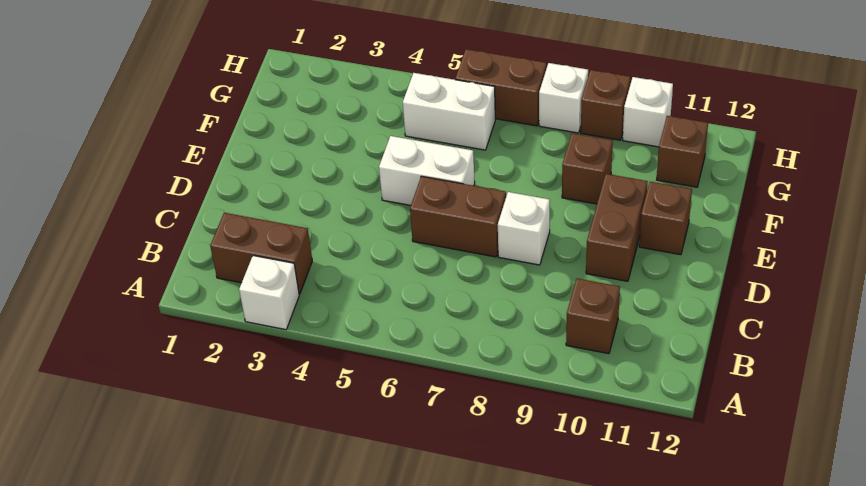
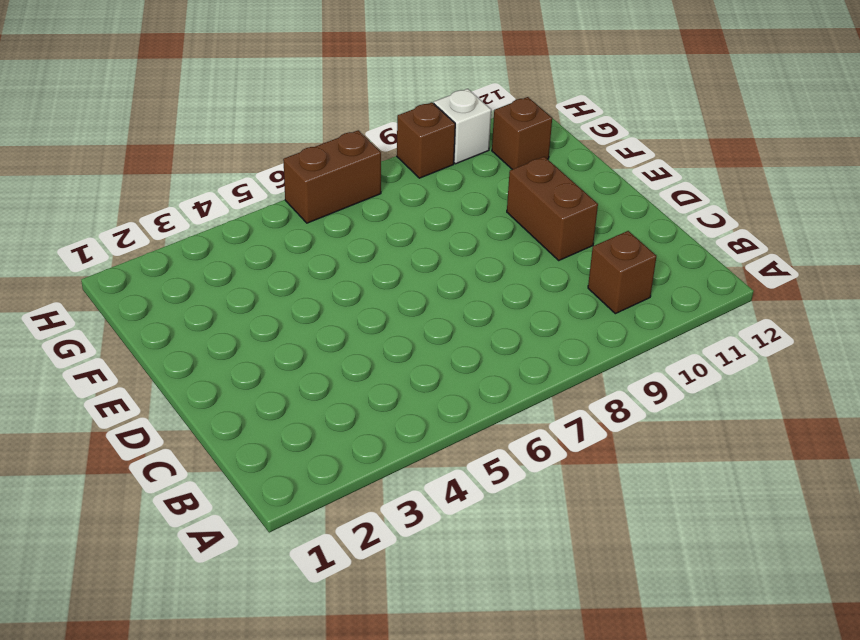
none -> white 1x1 brick [239,256,299,330]
none -> brown 1x2 brick [210,213,312,294]
none -> brown 1x2 brick [410,176,506,257]

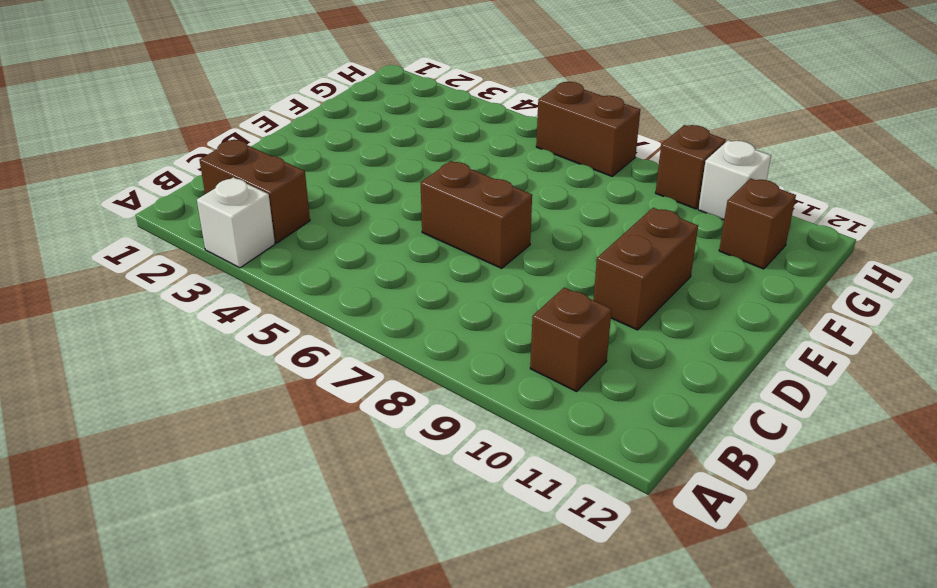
none -> white 1x1 brick [498,192,550,265]
none -> white 1x2 brick [379,136,475,205]
none -> brown 1x1 brick [639,182,692,255]

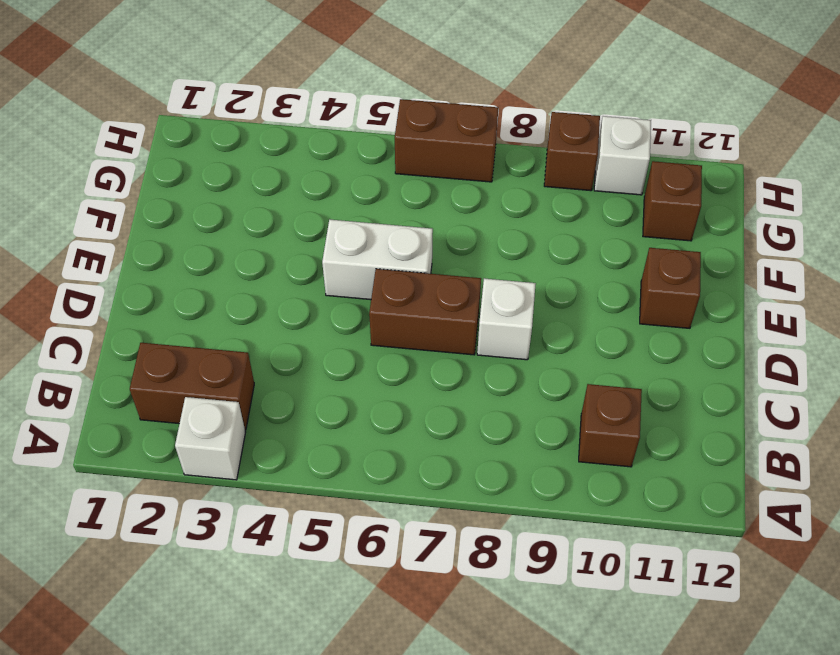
none -> brown 1x2 brick [586,174,648,281]
none -> brown 1x1 brick [562,133,613,204]
none -> white 1x2 brick [403,73,495,150]

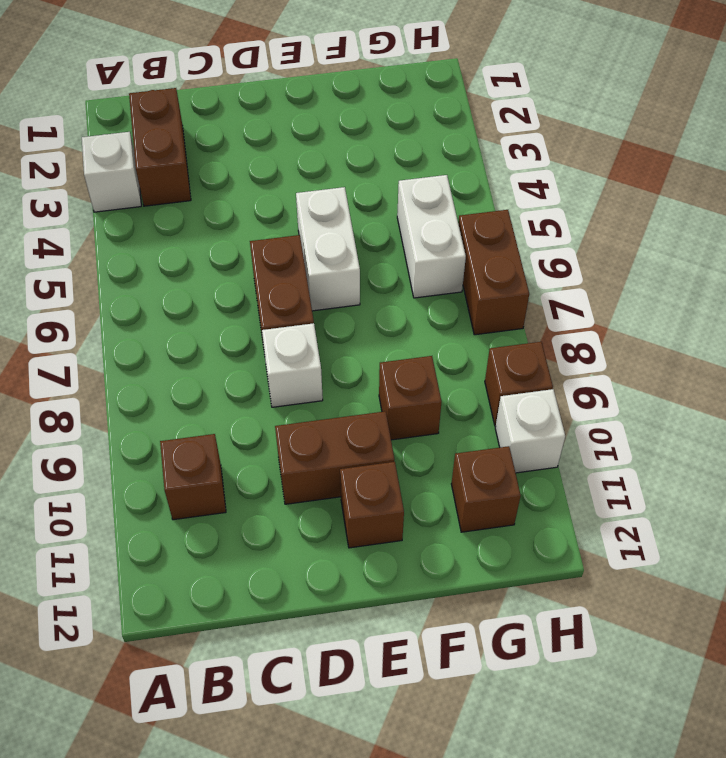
none -> white 1x1 brick [539,63,588,133]

